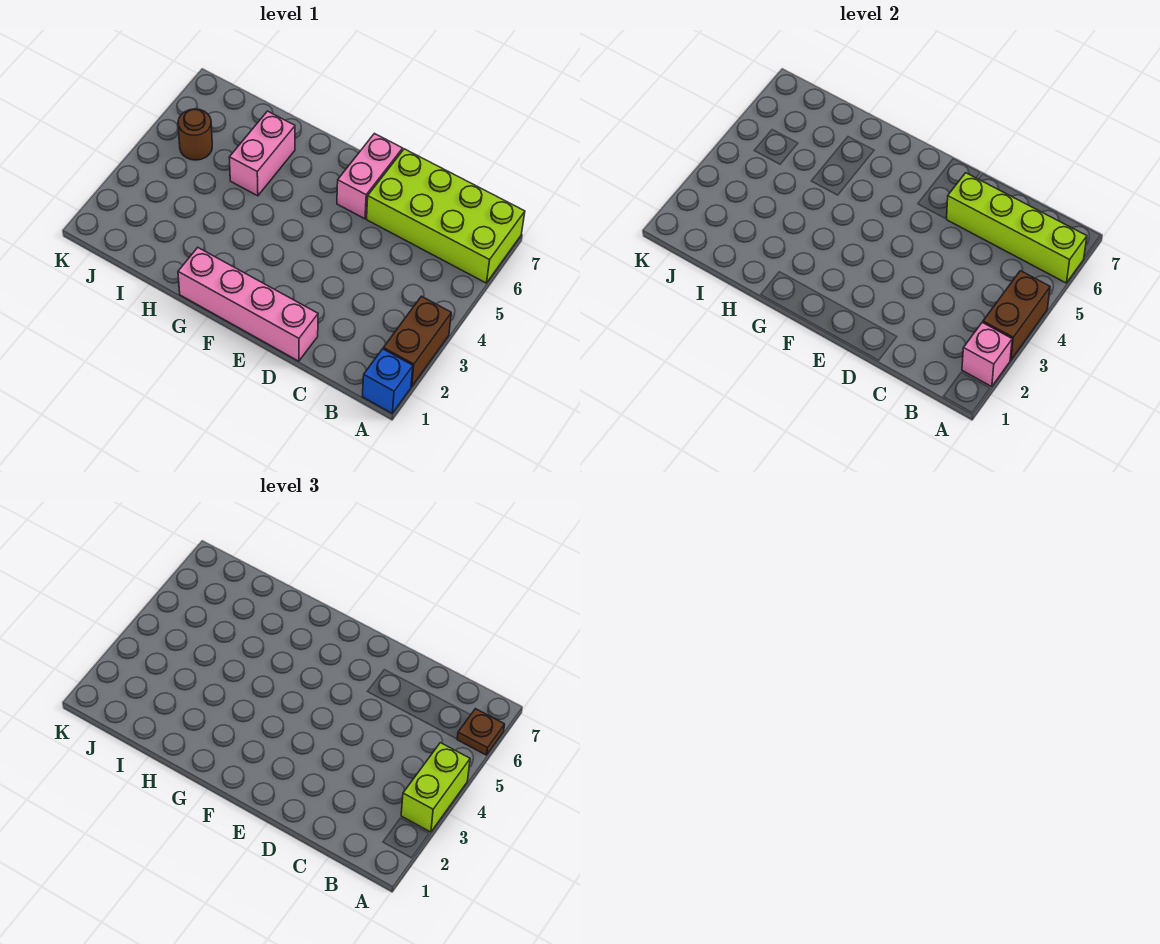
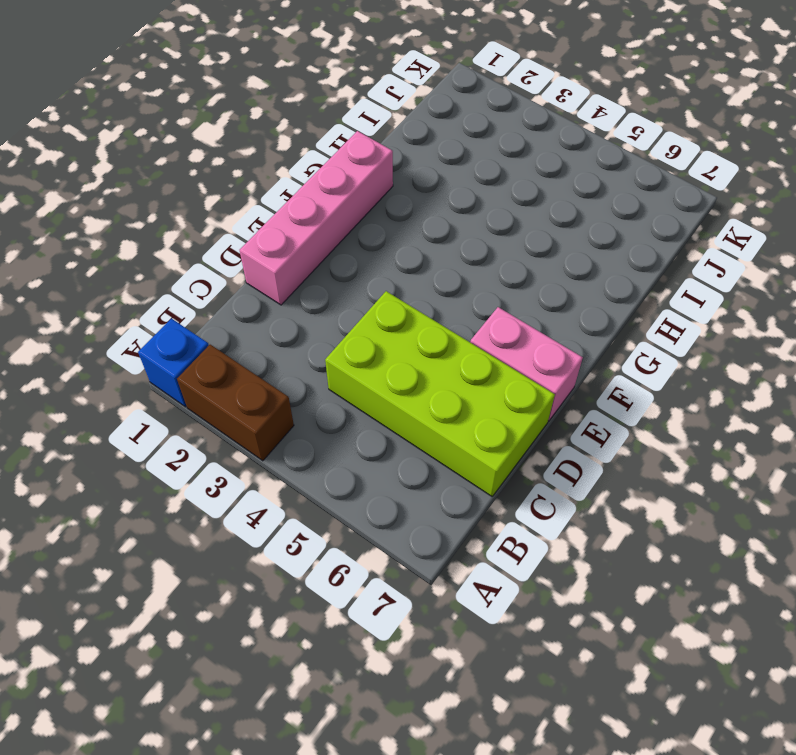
lime 2x4 brick [325,291,555,496] -> lime 2x4 brick turned to [367,149,525,283]
none -> pink 1x2 brick [229,111,295,196]
none -> brown 1x1 round brick [178,109,212,160]
none -> pink 1x1 brick [962,323,1012,387]

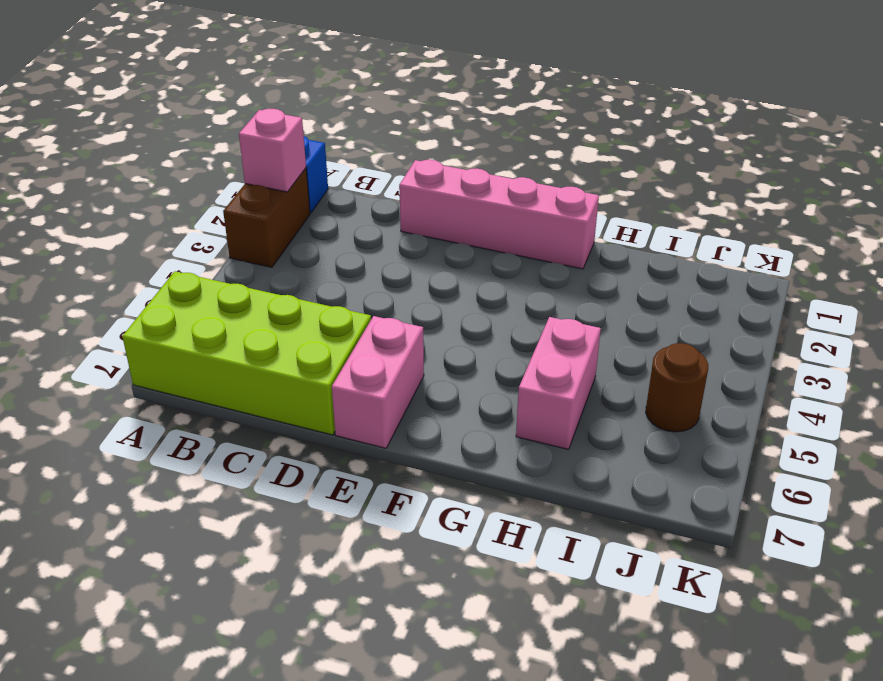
none -> brown 1x2 brick [983,271,1050,360]
none -> lime 1x4 brick [947,173,1087,283]
none -> lime 1x2 brick [401,743,470,832]

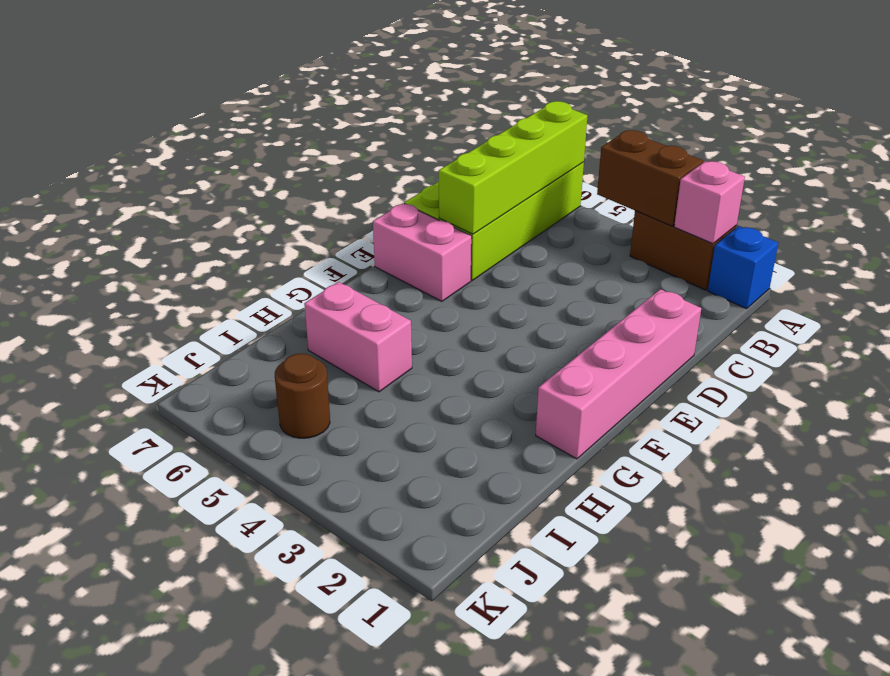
none -> lime 1x2 brick [401,743,470,832]
none -> brown 1x1 plate [457,709,505,755]

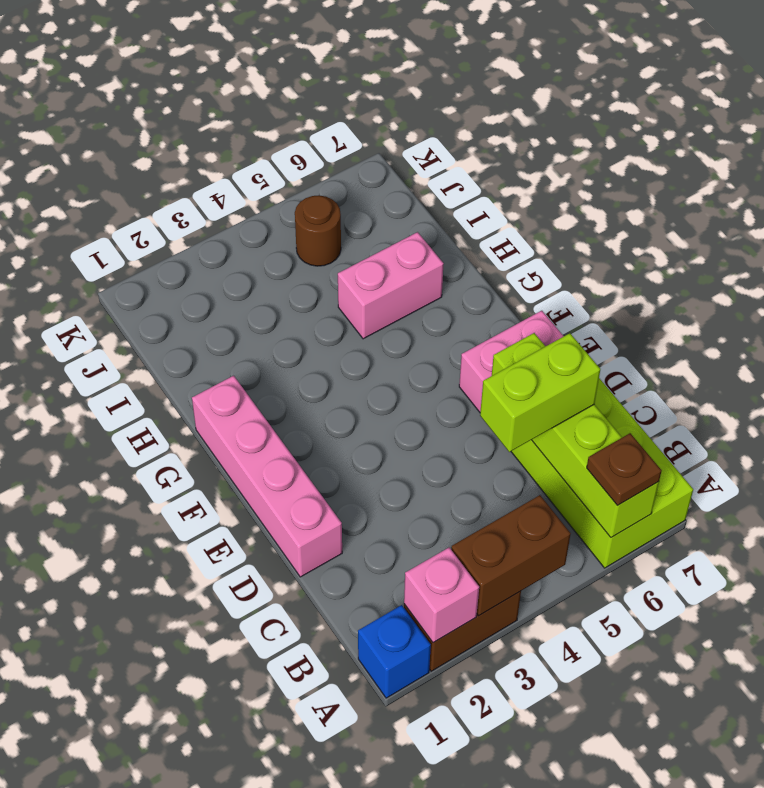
lime 1x2 brick [480,333,600,452] -> lime 1x2 brick moved to [401,743,470,832]

